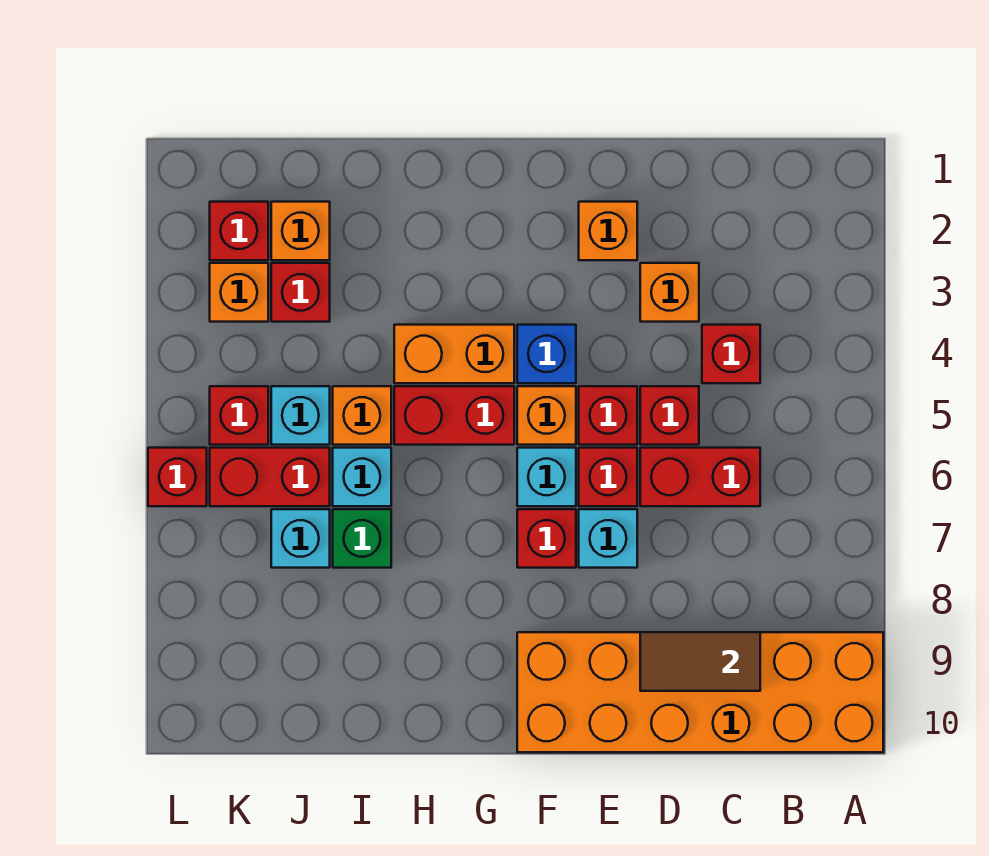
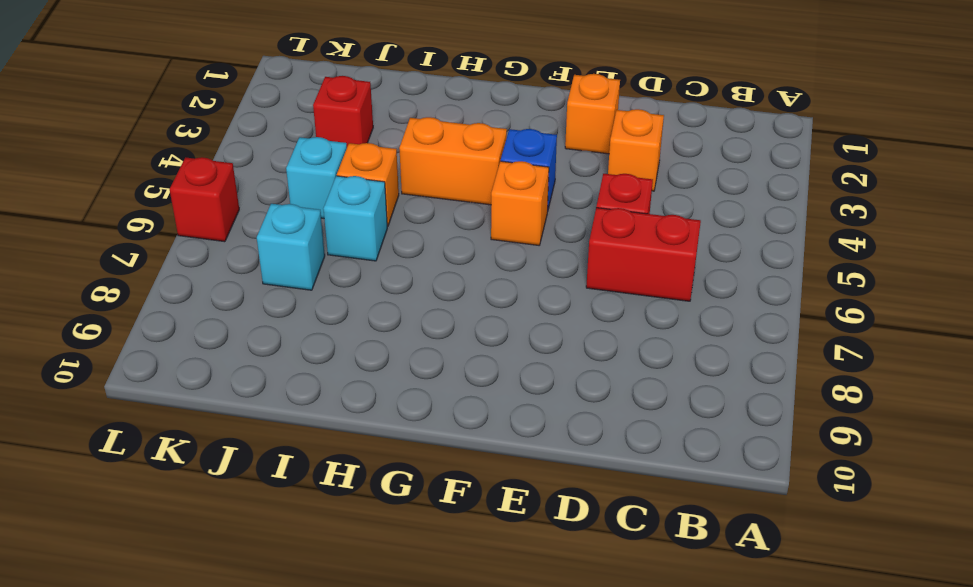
none -> orange 2x6 brick [517,632,883,752]
none -> red 1x1 brick [702,325,760,383]
none -> red 1x1 brick [579,386,637,445]

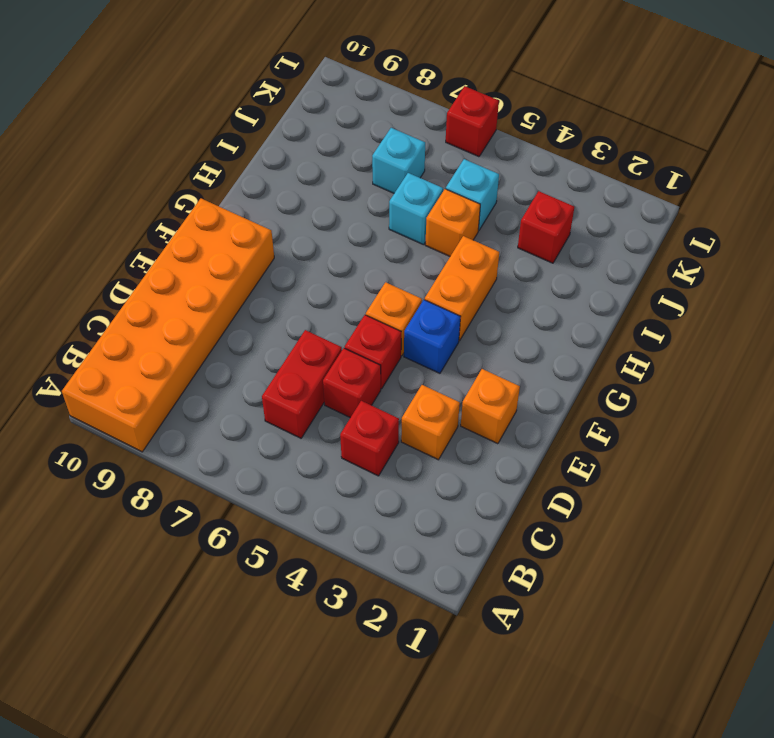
none -> red 1x1 brick [579,448,637,506]
none -> cyan 1x1 brick [579,509,637,568]
none -> cyan 1x1 brick [517,448,576,506]

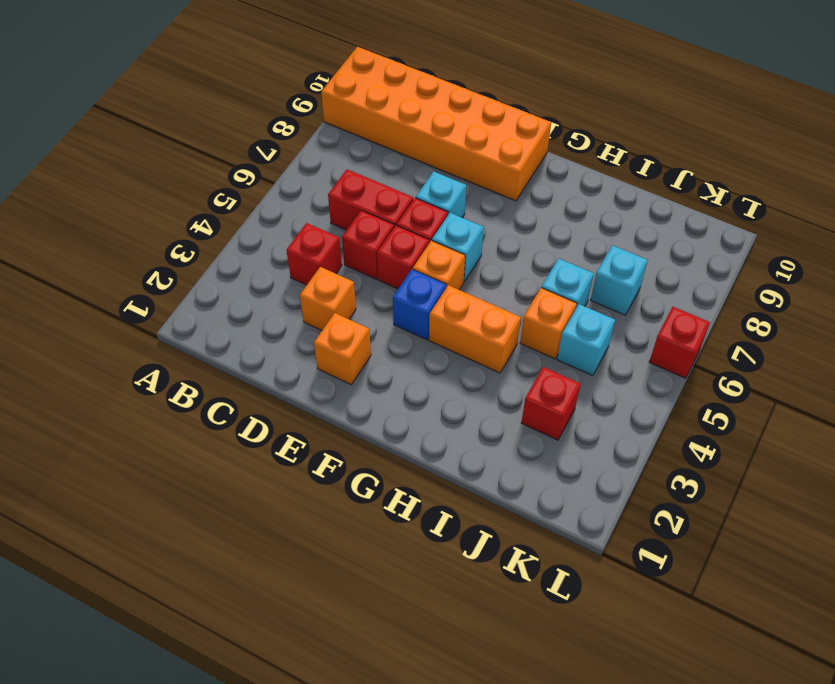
none -> red 1x1 brick [517,509,576,568]
none -> red 1x2 brick [394,386,514,445]
none -> green 1x1 brick [333,509,391,568]

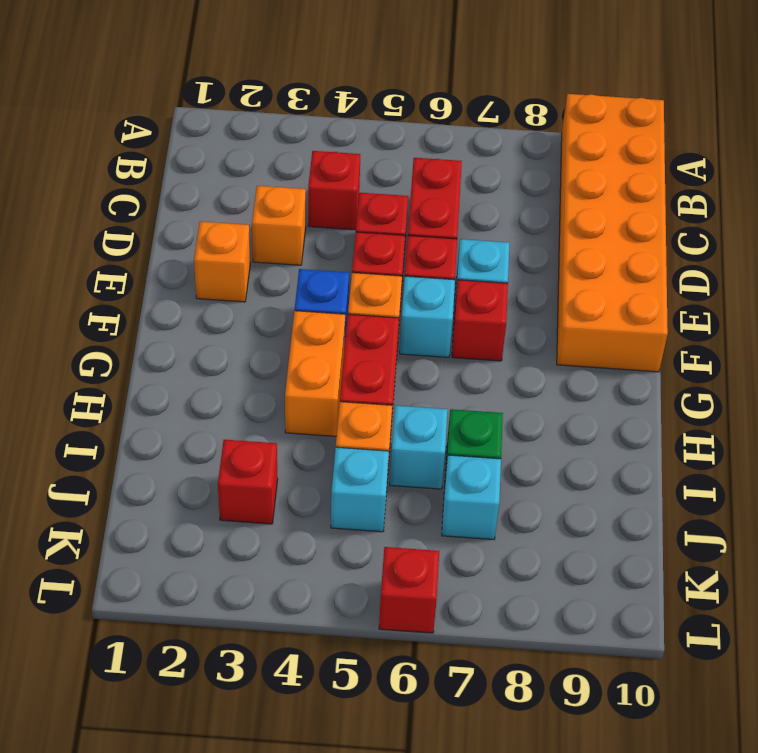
none -> orange 1x1 brick [271,202,330,260]
none -> red 1x2 brick [210,448,330,506]
none -> red 1x1 brick [210,202,268,260]

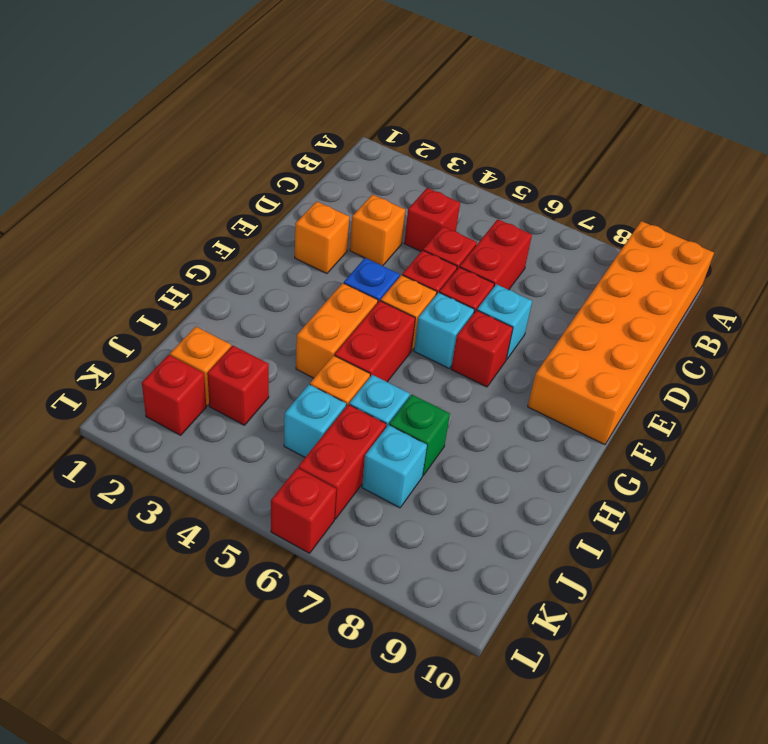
none -> orange 1x1 brick [210,263,268,322]
none -> red 1x1 brick [210,386,268,445]
none -> brown 1x2 tile [640,632,760,691]

